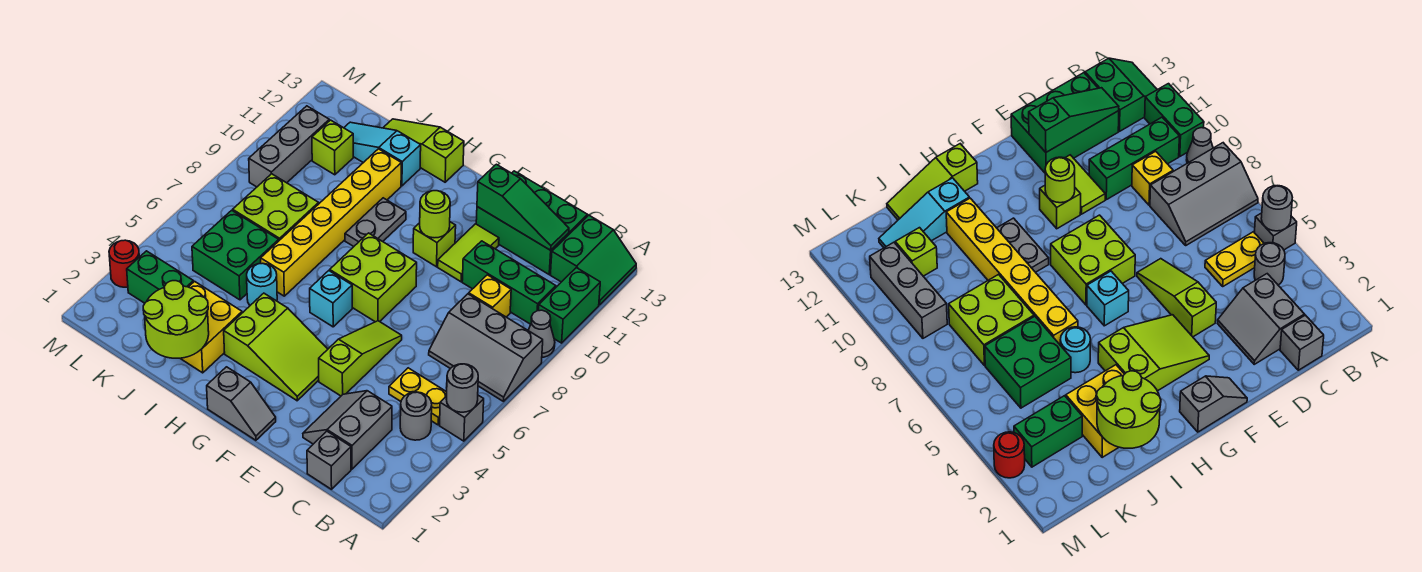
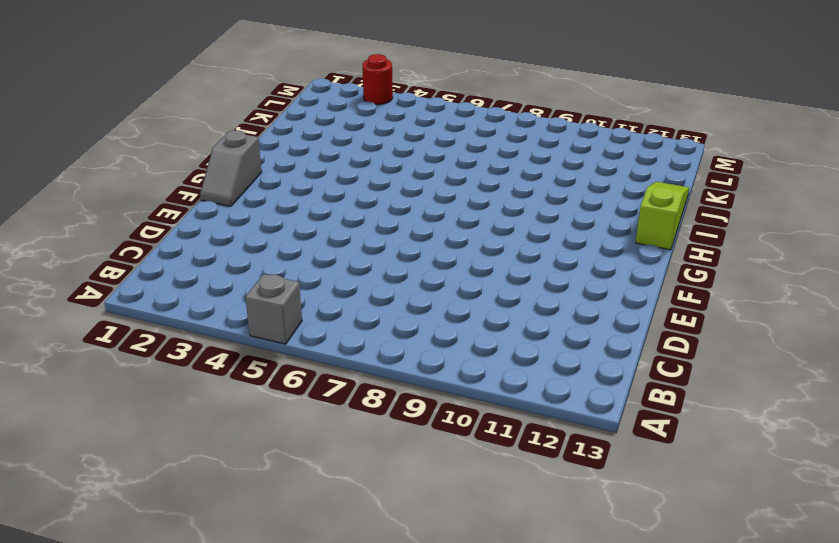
none -> grey 2x3 slope [429,294,543,401]
none -> grey 1x1 cone [528,310,555,357]
none -> green 1x2 brick [538,268,600,343]
none -> green 2x2 slope [551,215,636,305]

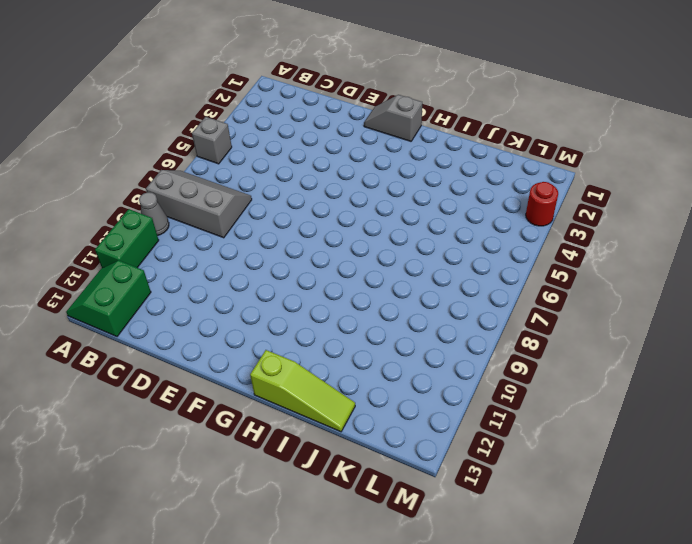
none -> grey 1x1 round brick [400,392,432,440]
none -> yellow 1x2 plate [389,368,447,425]
none -> green 1x3 brick [462,241,556,324]
none -> grey 1x1 brick [307,431,351,489]

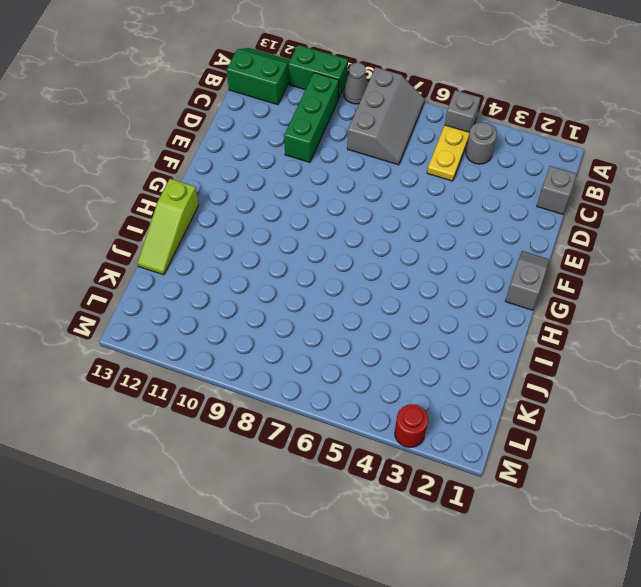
none -> grey 2x2 slope [303,391,392,469]
none -> yellow 1x1 brick [469,275,511,317]
none -> green 2x3 brick [476,171,588,274]
none -> lime 1x3 slope [319,321,402,396]

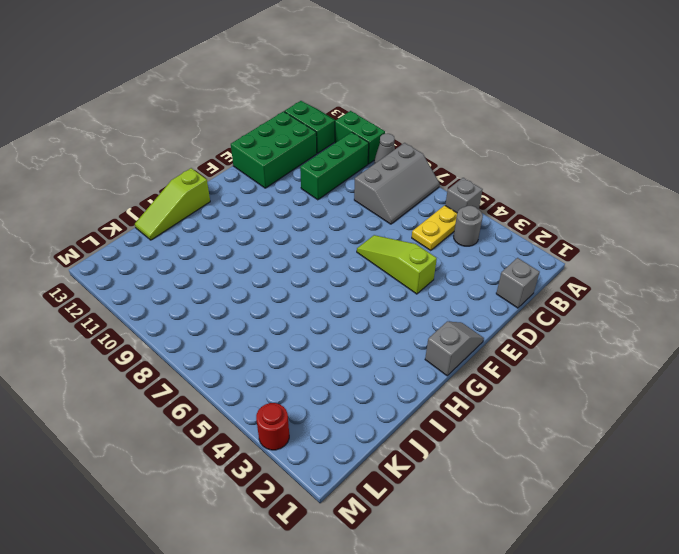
none -> grey 2x2 slope [303,391,392,469]
none -> yellow 1x1 brick [469,275,511,317]
none -> lime 1x2 tile [438,224,499,282]
none -> lime 2x3 slope [224,293,328,401]

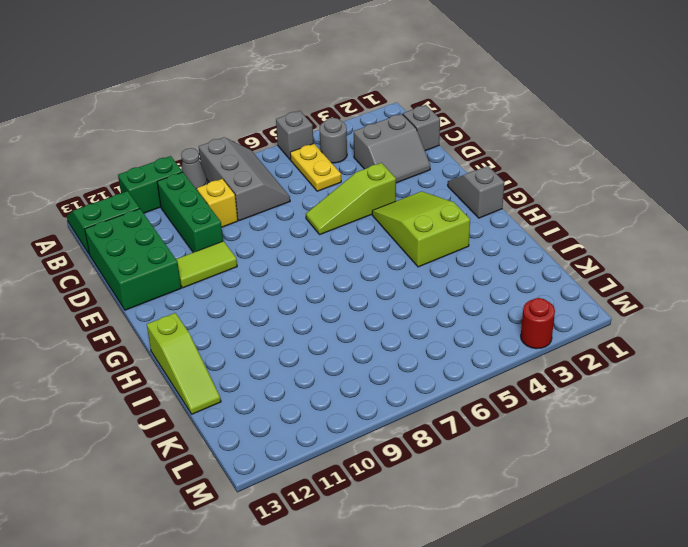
none -> lime 2x2 brick [330,233,417,322]
none -> lime 1x1 brick [413,222,456,267]
none -> cyan 1x1 brick [310,271,352,327]
none -> grey 1x2 plate [345,198,406,246]

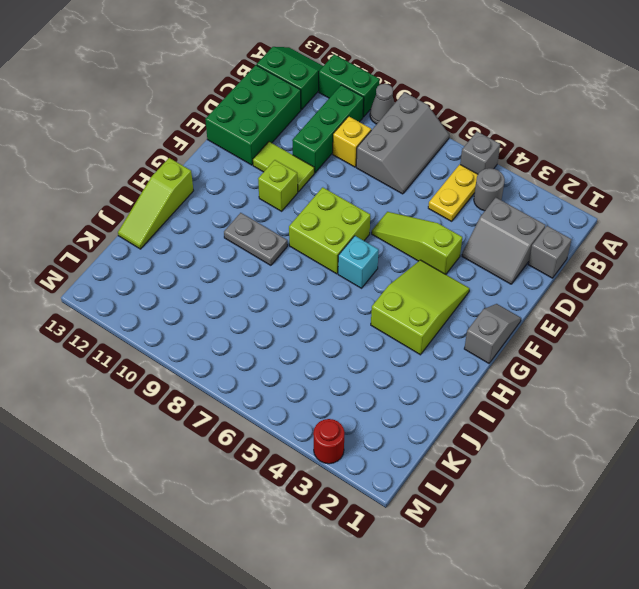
none -> yellow 2x2 brick [180,281,242,373]
none -> cyan 1x1 round brick [247,263,277,305]
none -> yellow 1x6 brick [261,149,401,296]
none -> cyan 1x3 slope [344,122,421,186]

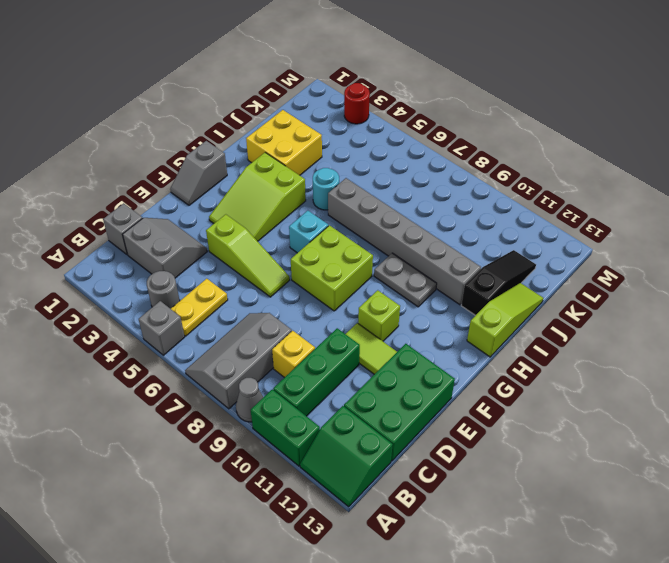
grey 1x6 brick [328,178,481,305] -> yellow 1x6 brick [261,149,401,296]
black 1x3 slope [461,250,536,316] -> cyan 1x3 slope [344,122,421,186]
none -> green 2x2 brick [192,210,279,300]
none -> lime 2x2 brick [233,174,319,240]
none -> green 1x2 brick [127,251,193,303]
none -> lime 1x1 brick [312,120,353,175]

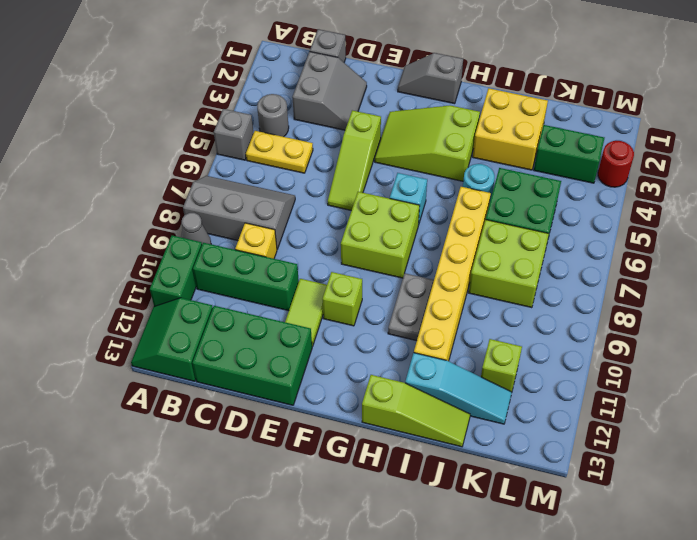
none -> grey 1x3 brick [249,106,329,187]
none -> grey 1x1 round brick [446,364,478,412]
none -> green 1x3 slope [477,164,569,250]
none -> lime 1x1 round brick [420,191,450,238]

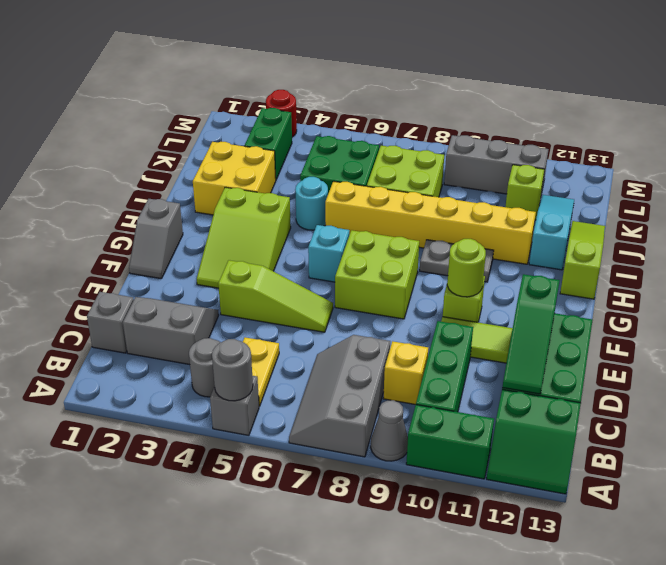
none -> lime 2x2 round brick [143,281,209,358]

